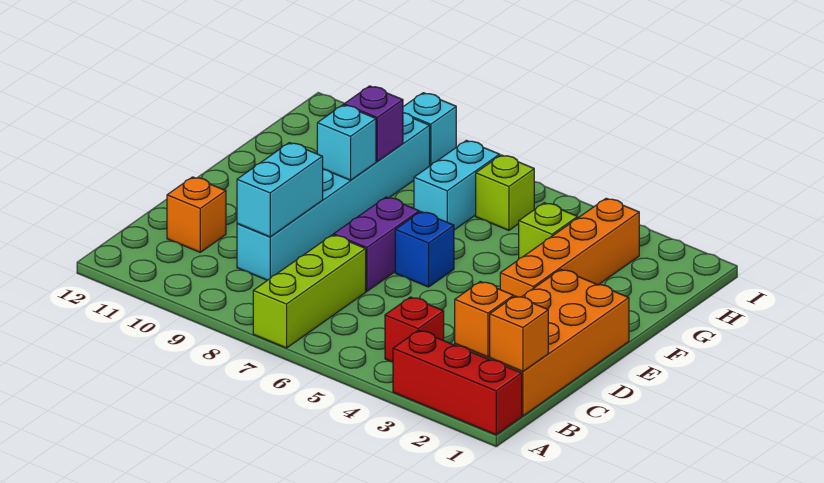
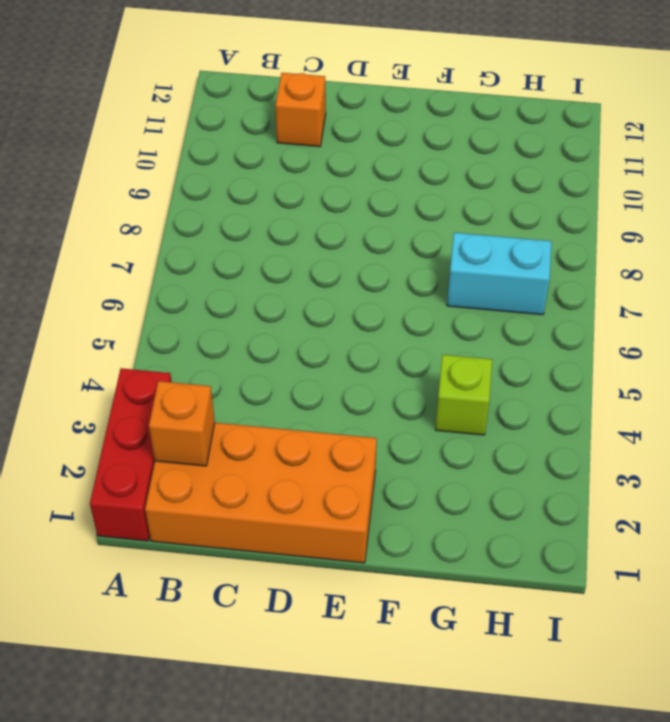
none -> lime 1x3 brick [253,235,366,348]
none -> red 1x1 brick [385,297,444,362]
none -> cyan 1x6 brick [237,113,430,280]

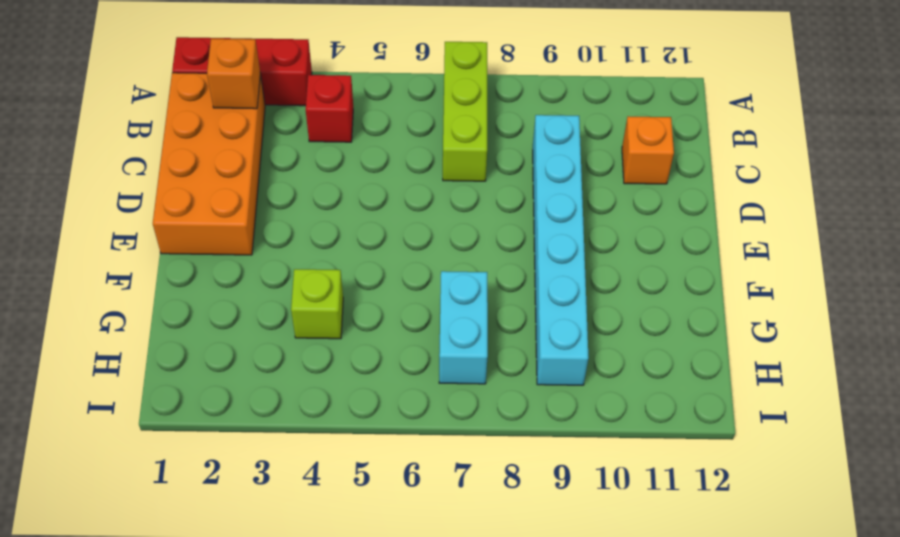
none -> purple 1x2 brick [334,197,419,291]
none -> orange 1x4 brick [500,198,639,297]
none -> blue 1x1 brick [395,212,454,287]

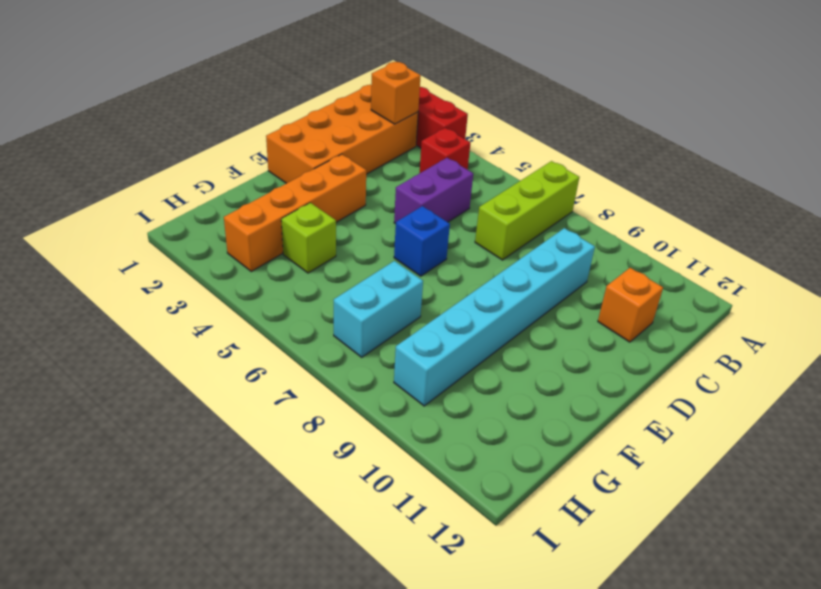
purple 1x2 brick [394,158,473,224] -> purple 1x2 brick moved to [334,197,419,291]
none -> lime 1x1 brick [476,155,534,230]
none -> cyan 1x1 brick [403,93,456,166]
none -> orange 1x1 brick [490,296,548,371]

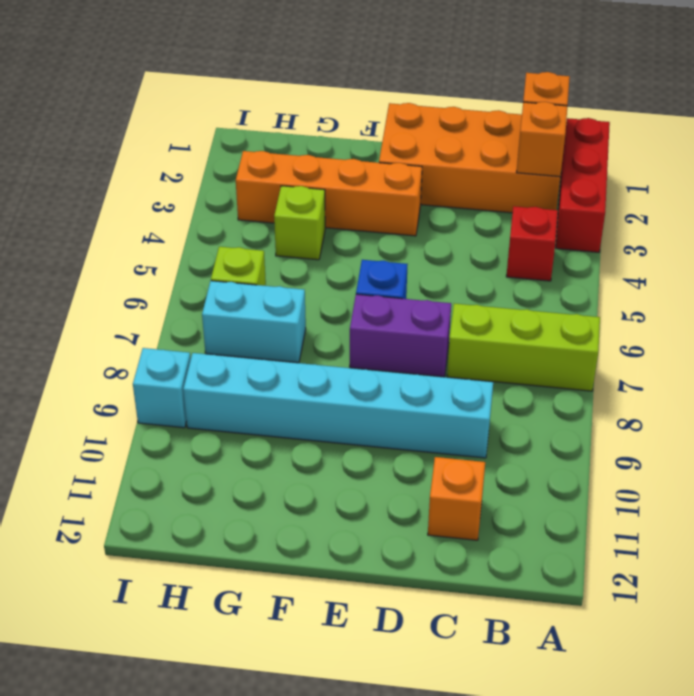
none -> cyan 1x2 brick [237,143,323,237]
none -> cyan 1x1 brick [317,105,376,180]
none -> purple 1x1 brick [344,86,403,162]

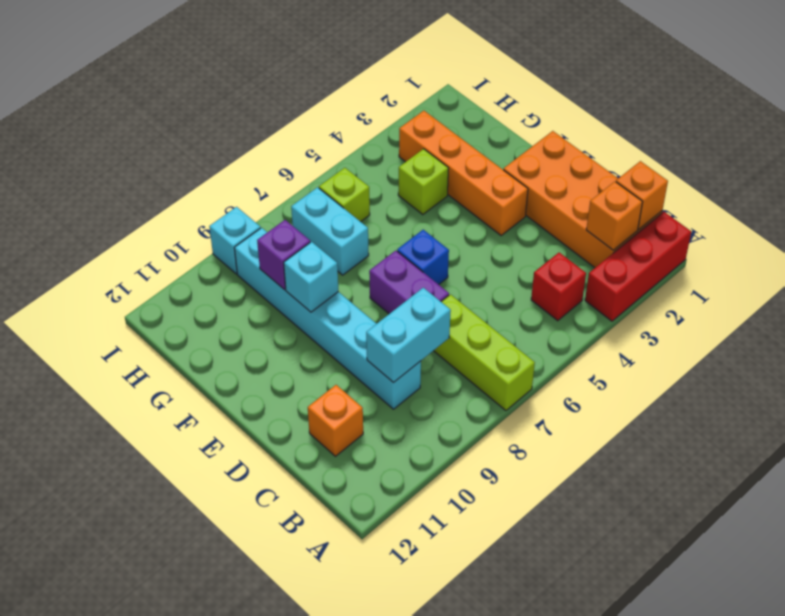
cyan 1x2 brick [366,288,451,383] -> cyan 1x2 brick turned to [237,143,323,237]

